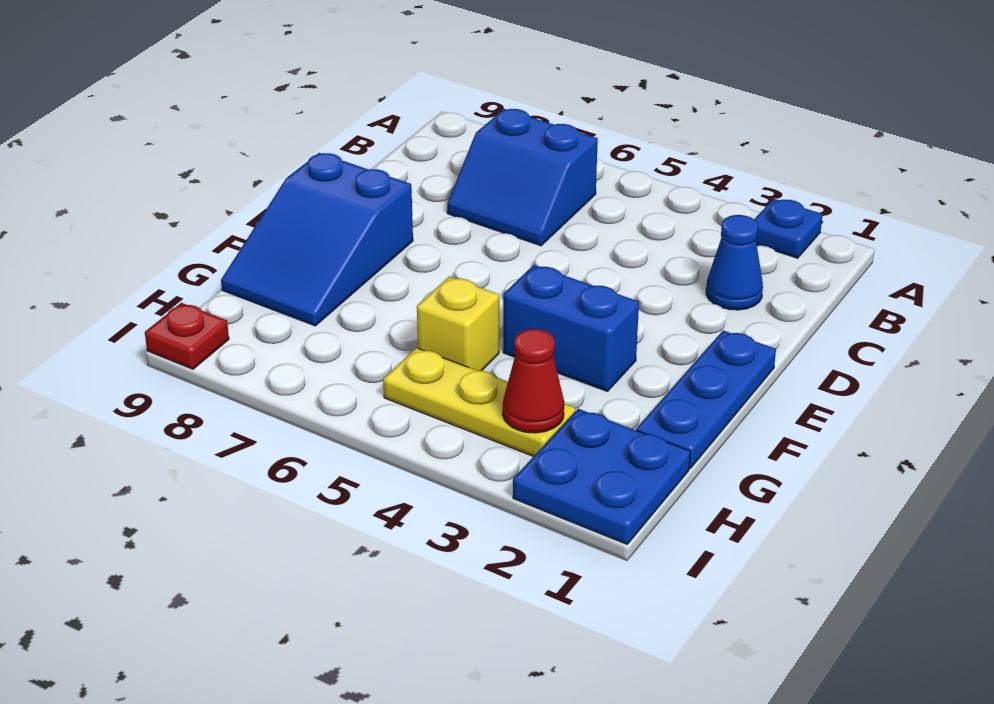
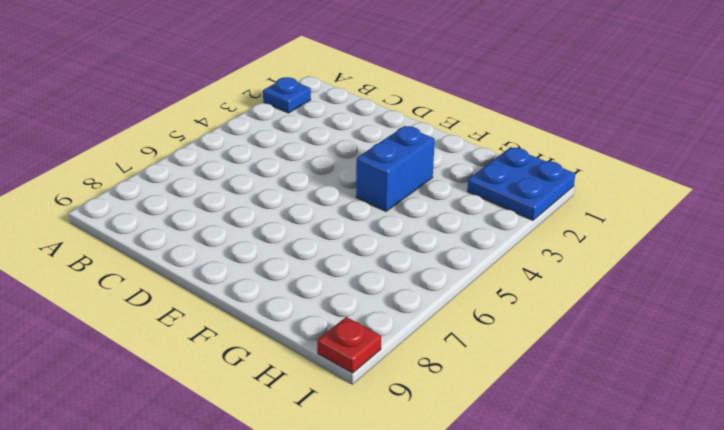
none -> blue 2x2 slope [447,109,598,246]
none -> blue 1x1 cone [706,215,763,310]

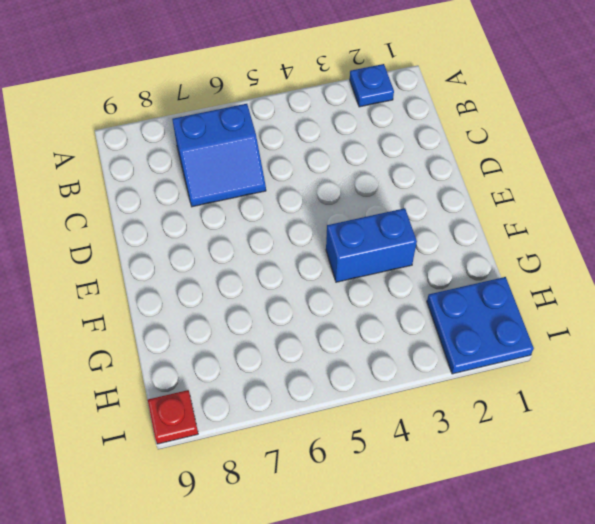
none -> blue 1x1 cone [706,215,763,310]
none -> blue 1x3 plate [636,331,776,468]

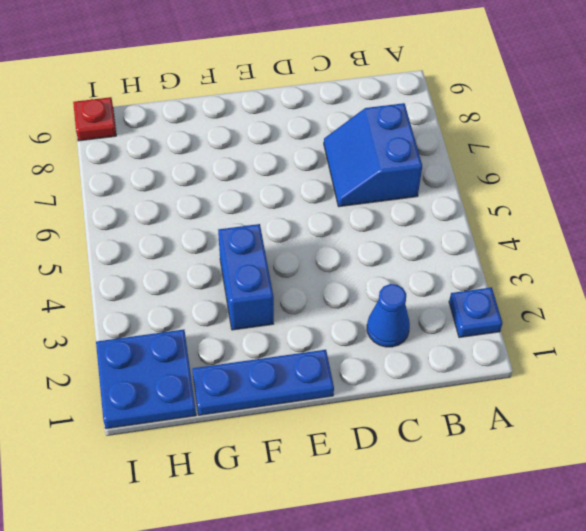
none -> blue 2x3 slope [221,153,413,326]
none -> yellow 1x1 brick [417,277,499,371]

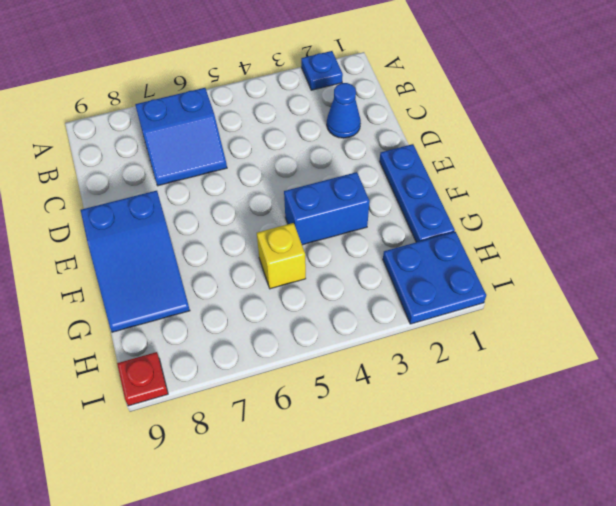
none -> yellow 1x3 plate [383,348,575,456]
none -> red 1x1 cone [503,329,564,433]

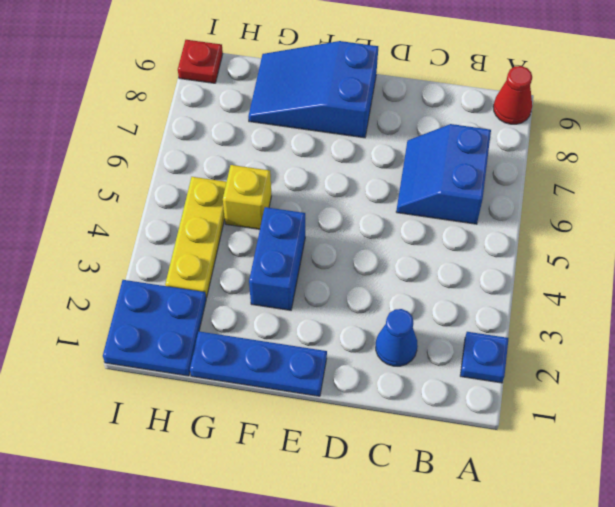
red 1x1 cone [493,66,532,124] -> red 1x1 cone moved to [503,329,564,433]

